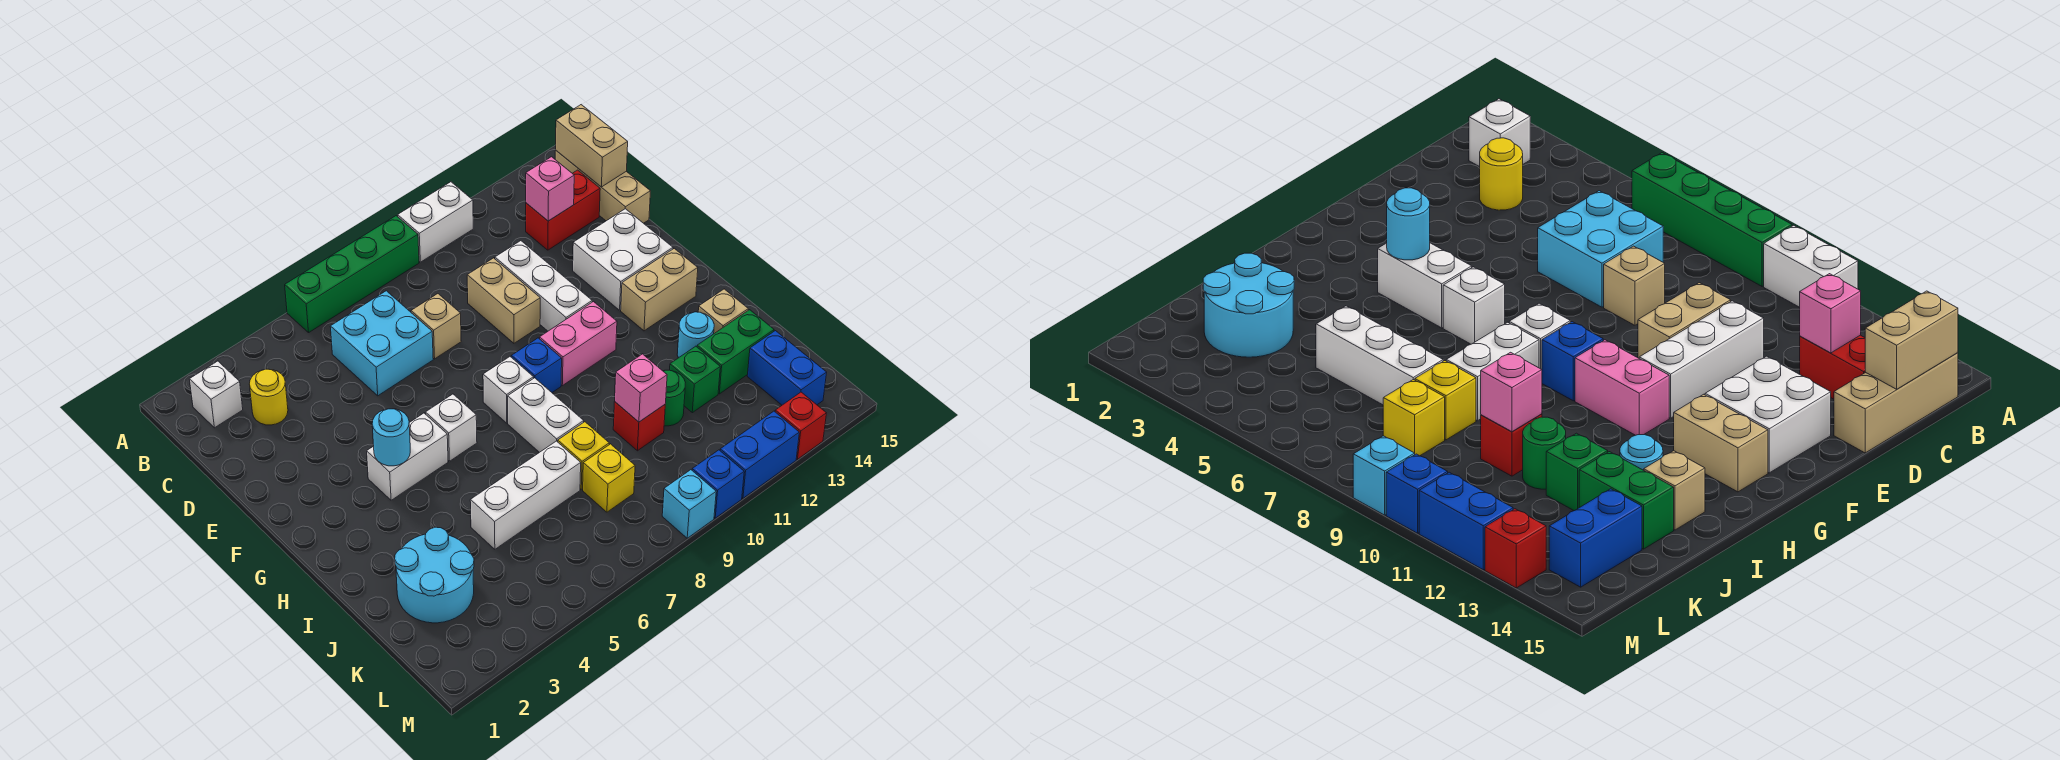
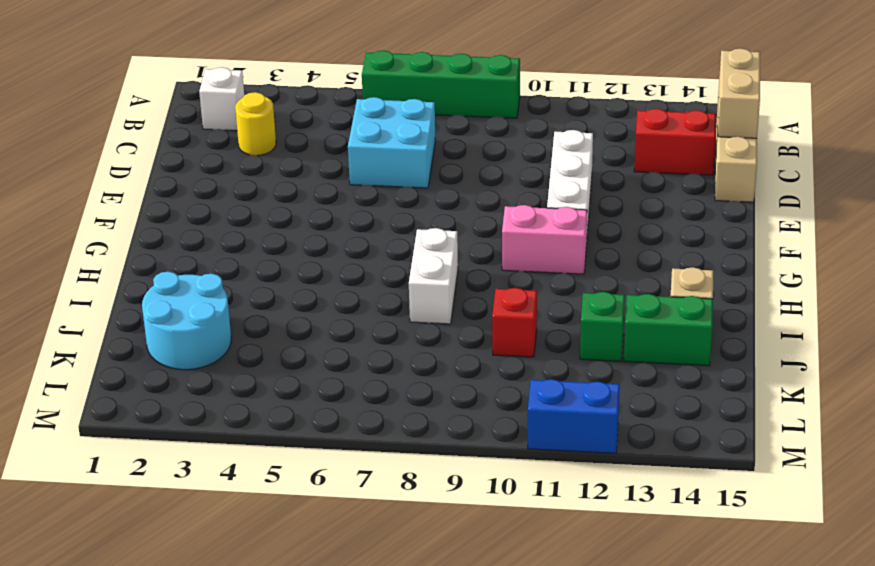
none -> white 1x2 brick [398,182,473,262]
none -> tan 1x1 brick [411,294,461,359]
none -> tan 1x2 brick [467,258,540,343]
none -> white 2x2 brick [573,209,673,310]

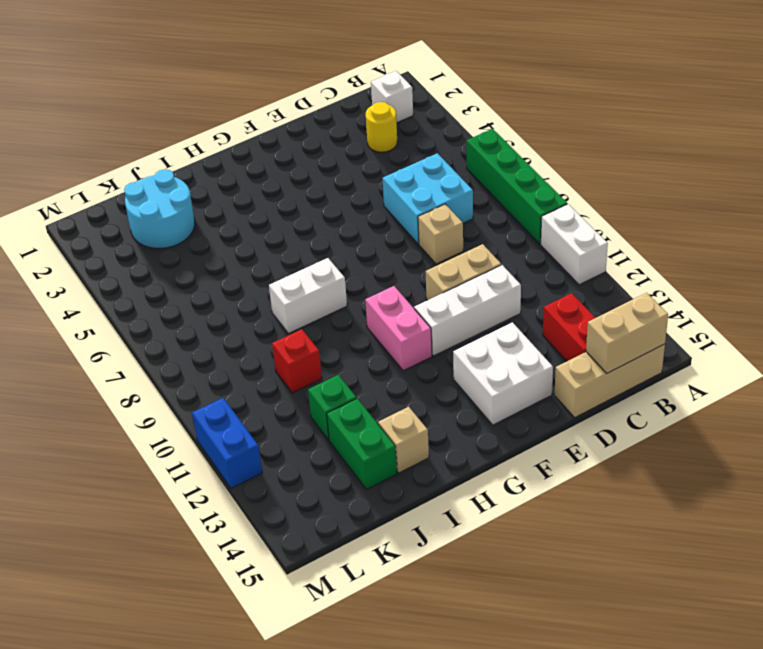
none -> white 1x2 brick [367,413,448,500]
none -> white 1x1 brick [425,394,477,461]
none -> white 1x1 brick [483,357,534,423]
none -> blue 1x1 brick [511,338,562,392]

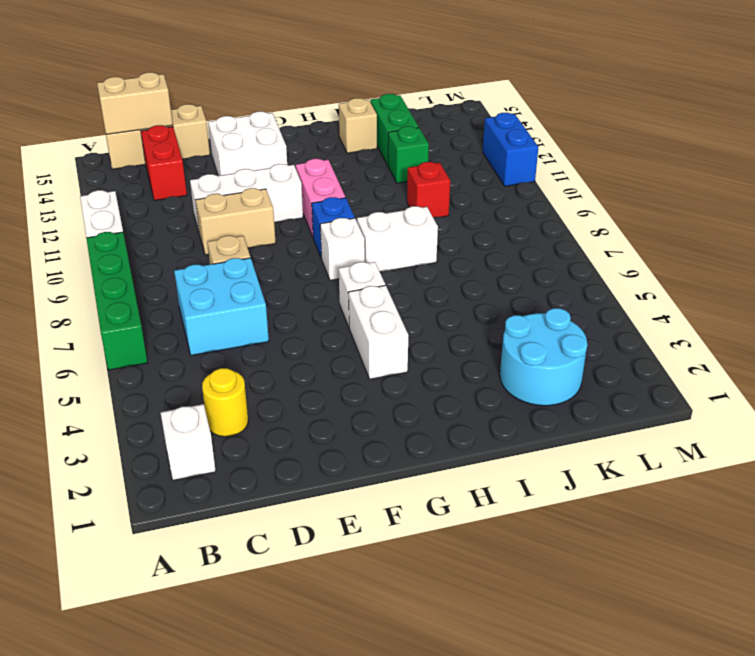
none -> tan 1x2 brick [621,249,698,331]
none -> cyan 1x1 round brick [677,312,714,358]
none -> white 1x3 brick [470,441,581,549]
none -> yellow 1x1 brick [558,422,609,489]

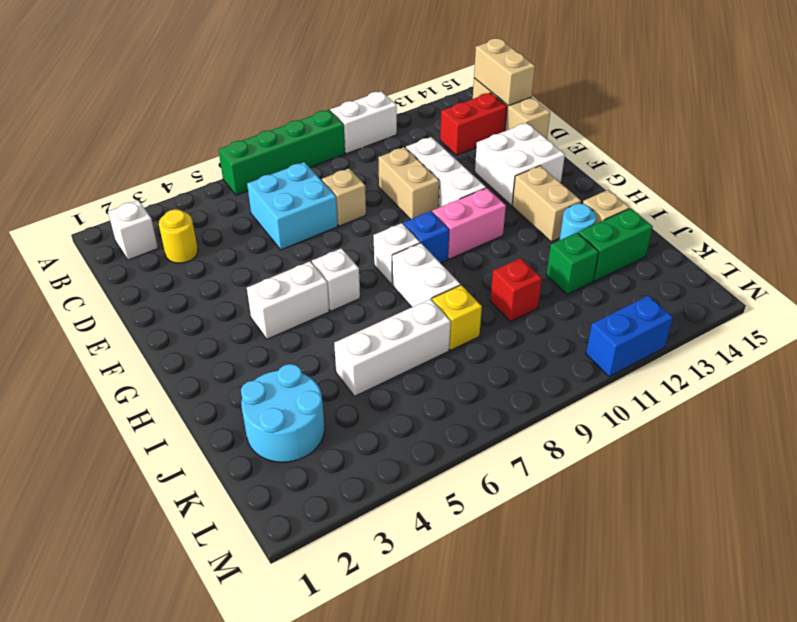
tan 1x2 brick [512,166,581,242] -> tan 1x2 brick turned to [621,249,698,331]
none -> green 1x1 round brick [663,370,685,426]
none -> yellow 1x1 brick [583,444,635,512]
none -> blue 1x2 brick [747,331,827,405]
none -> cyan 1x1 brick [662,470,716,538]

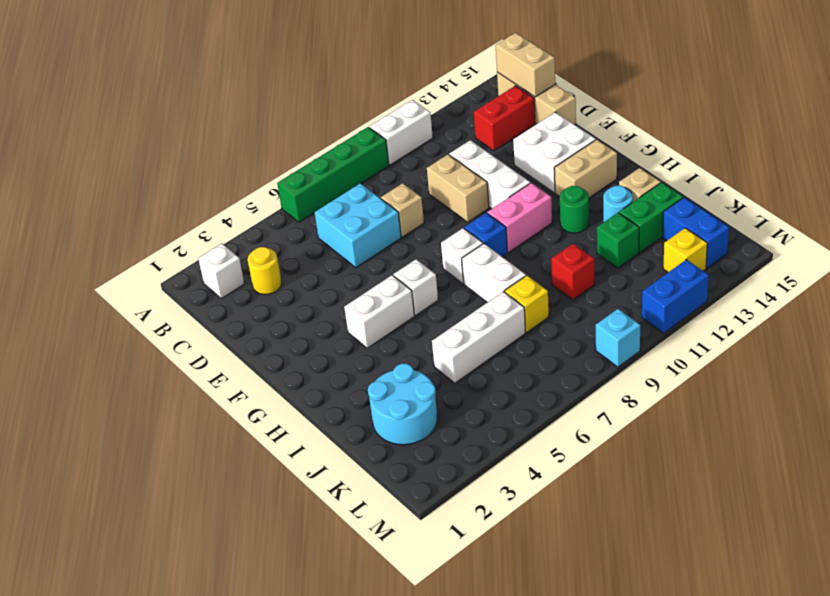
green 1x1 round brick [560,186,589,233] -> green 1x1 round brick moved to [663,370,685,426]
yellow 1x1 brick [663,228,707,272] -> yellow 1x1 brick moved to [583,444,635,512]
none -> blue 1x1 brick [692,450,744,518]
none -> red 1x1 brick [775,392,826,459]
none -> pink 1x1 brick [526,157,574,221]
none -> cyan 1x1 round brick [372,409,410,466]

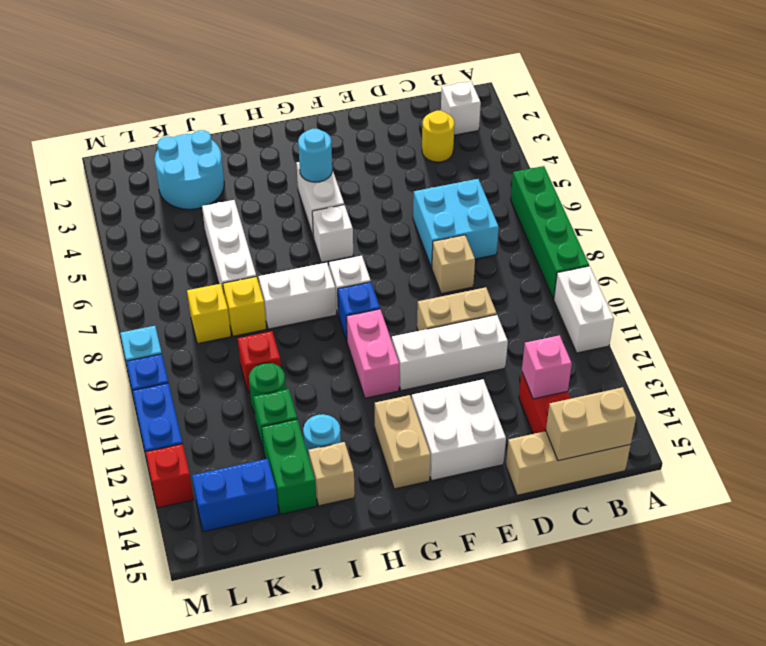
none -> pink 1x1 brick [615,354,667,422]

